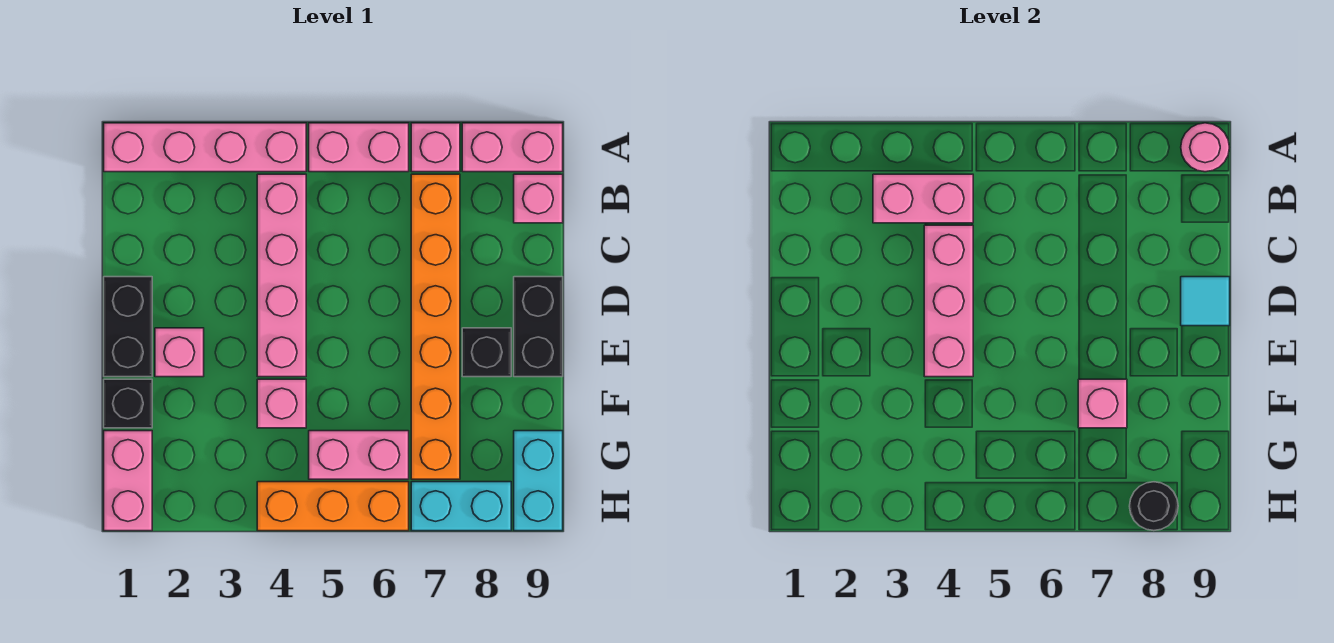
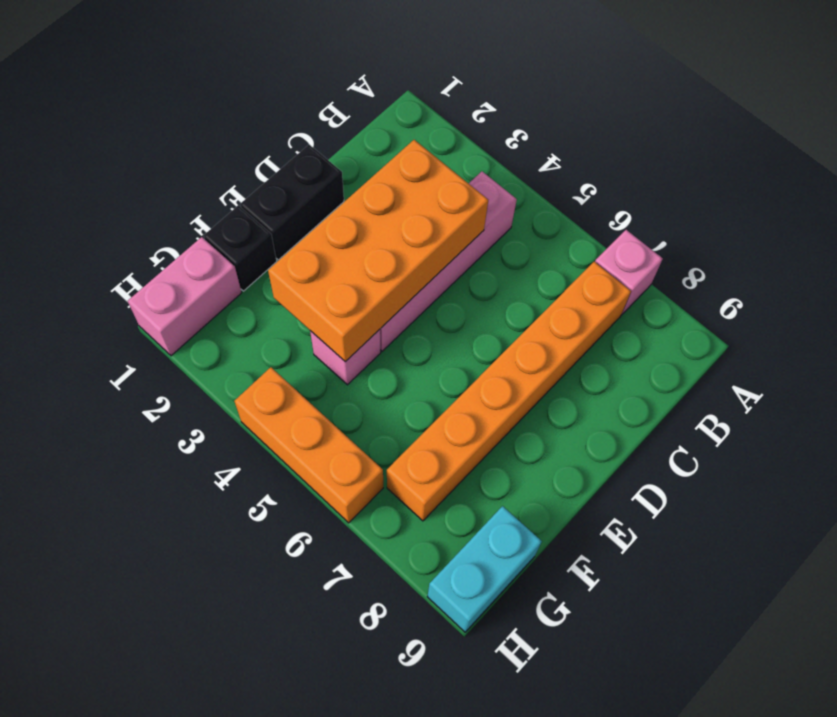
orange 2x4 brick [268,140,488,362] -> pink 1x3 brick [924,225,973,377]
none -> pink 1x4 brick [104,123,306,172]
none -> pink 1x2 brick [309,123,409,172]
none -> pink 1x2 brick [462,123,563,172]

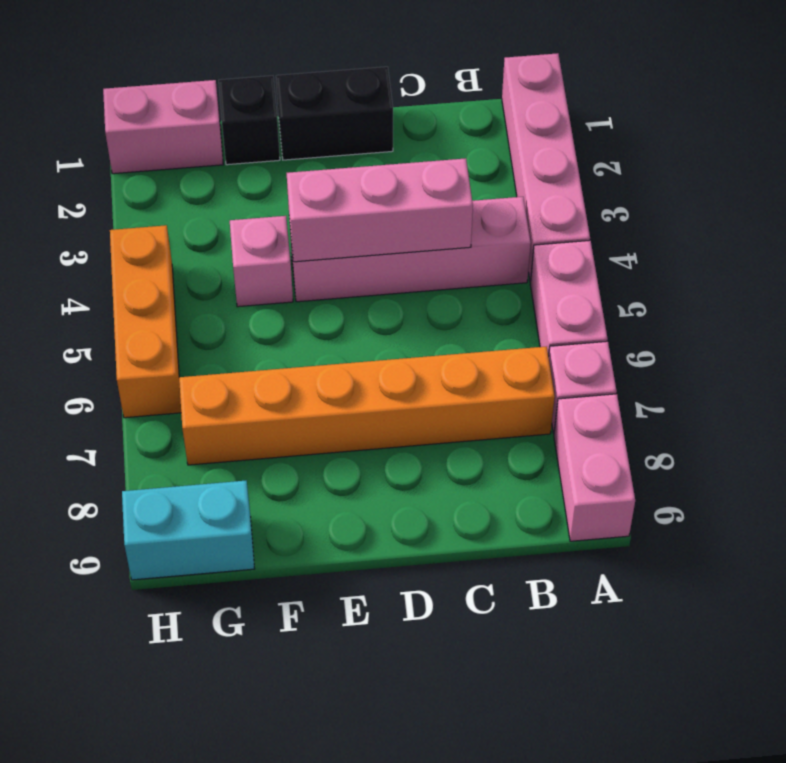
none -> pink 1x1 brick [514,174,563,223]
none -> black 1x2 brick [514,277,563,377]
none -> pink 1x1 brick [155,328,204,377]

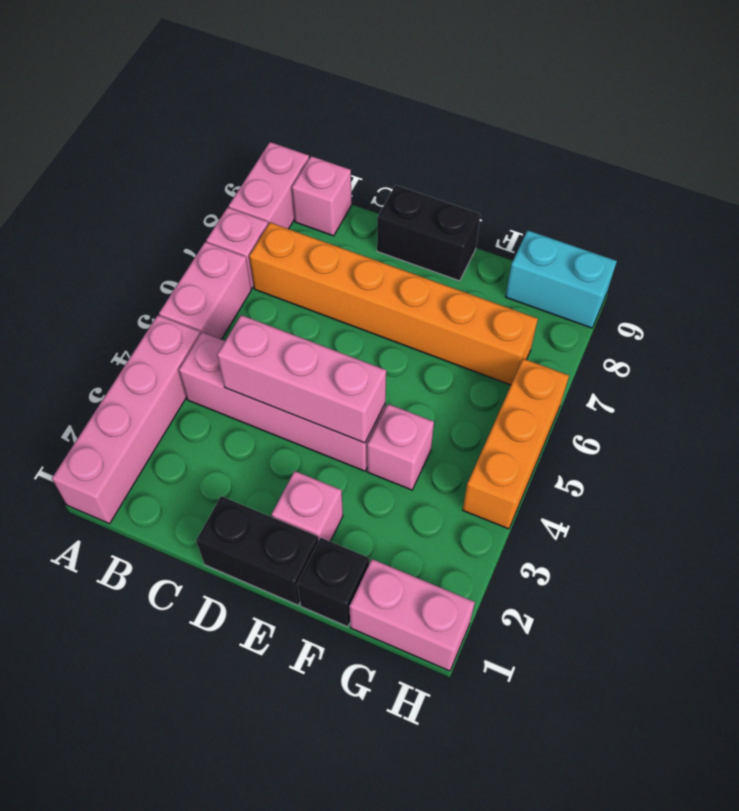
none -> black 1x1 brick [462,328,511,377]
none -> pink 1x2 brick [309,431,409,479]
none -> cyan 1x2 brick [411,482,511,531]

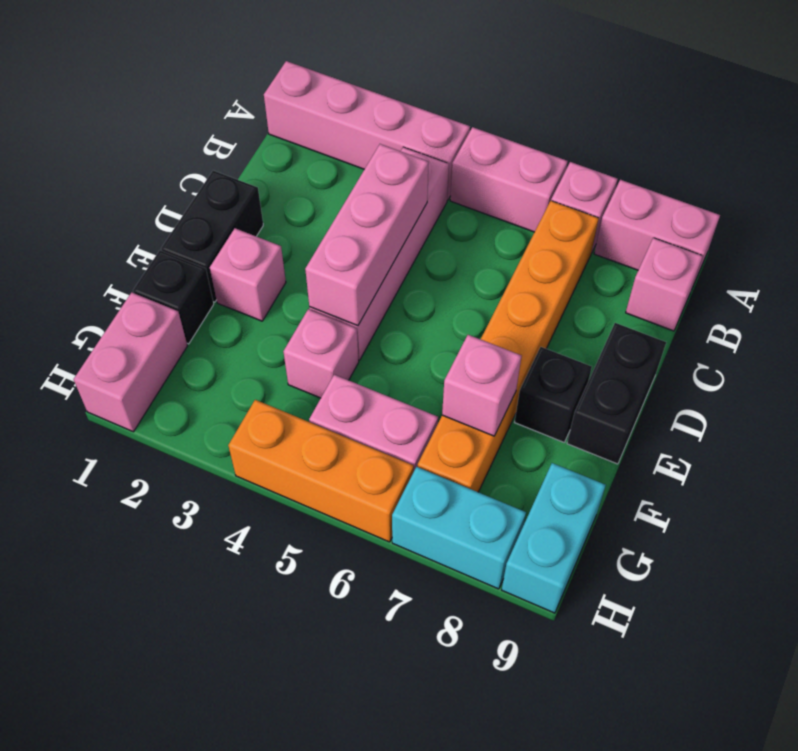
none -> pink 1x1 round brick [1181,123,1229,172]
none -> pink 1x2 brick [873,174,973,223]
none -> cyan 1x1 tile [1181,277,1230,326]

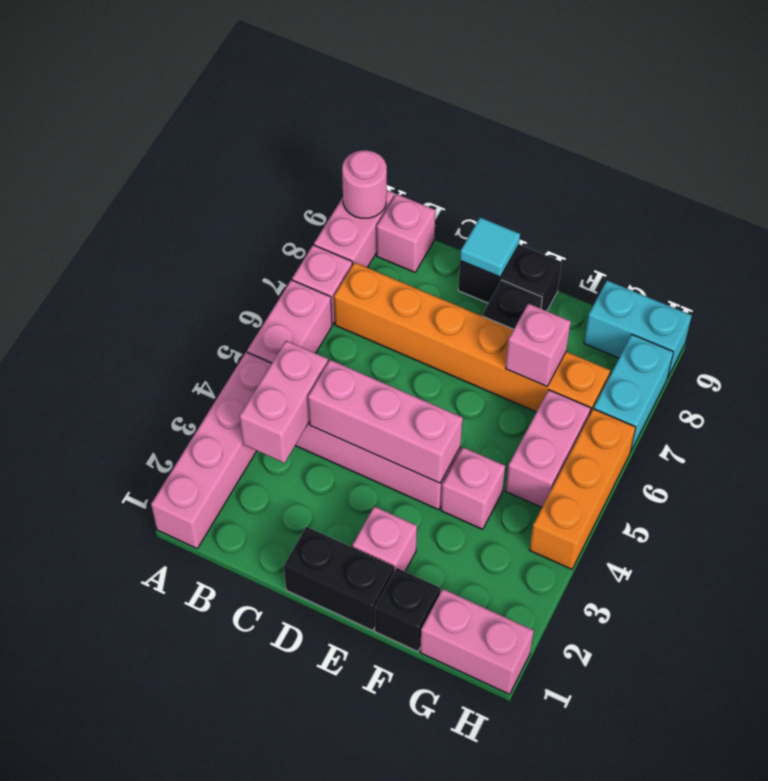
none -> black 1x1 round brick [1130,482,1178,531]

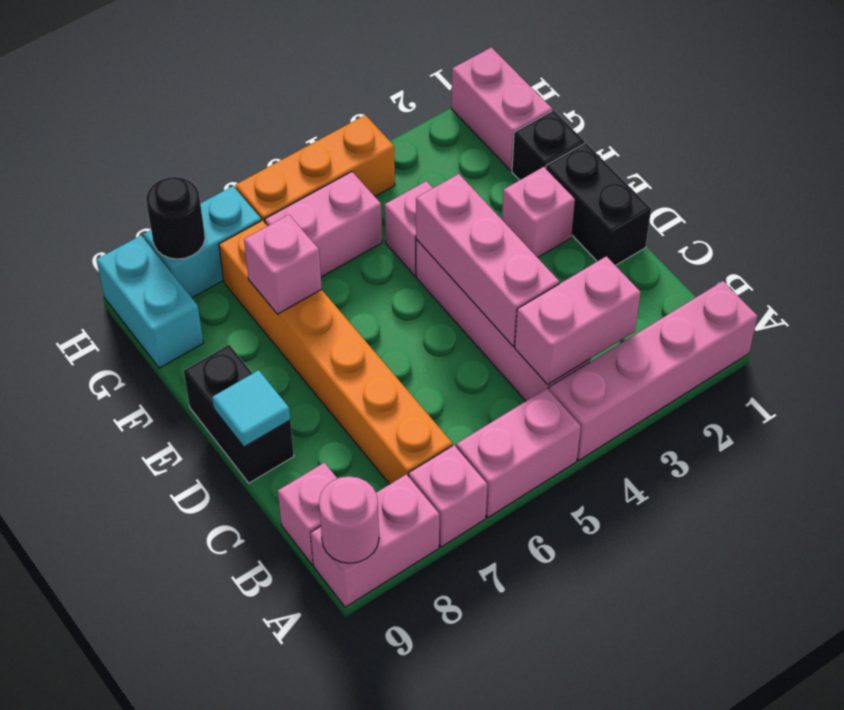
none -> black 1x1 brick [462,328,511,377]

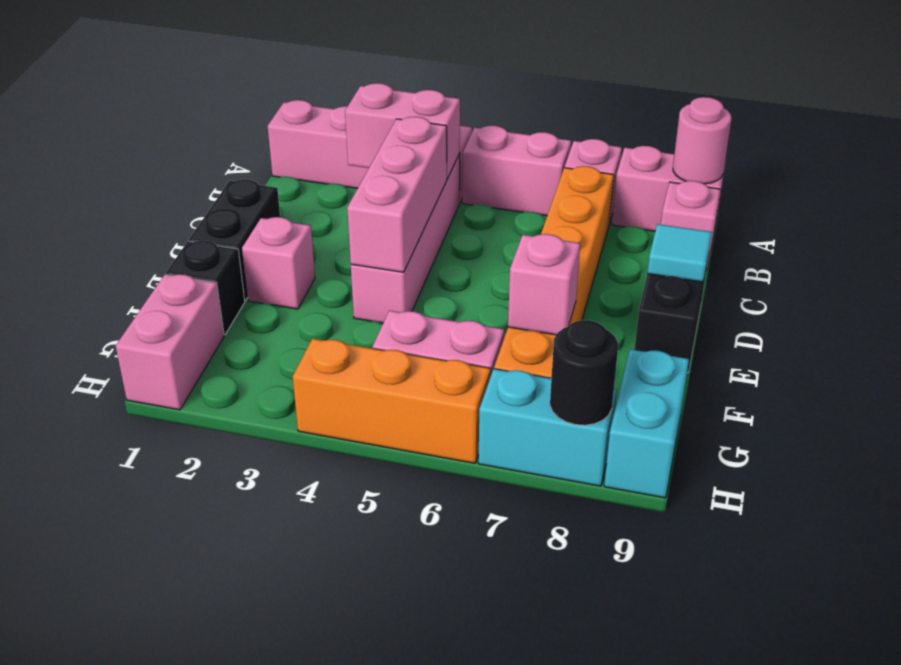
none -> black 1x1 brick [462,328,511,377]
none -> pink 1x1 brick [257,379,306,428]

